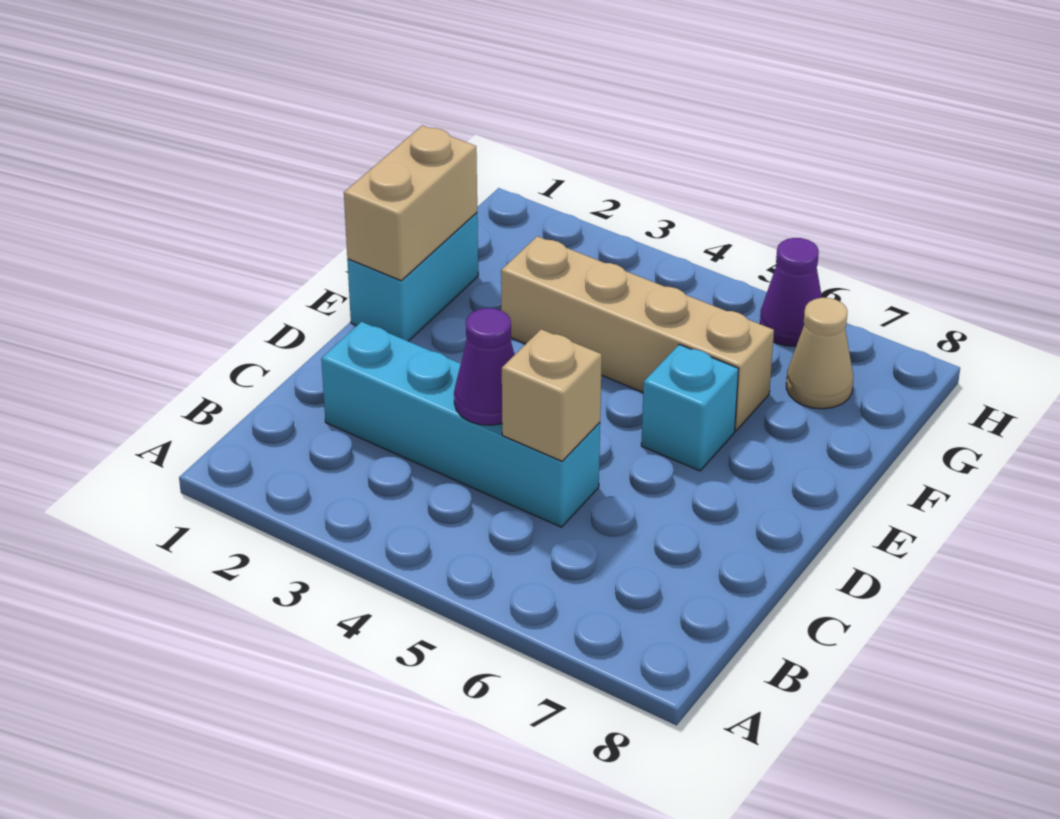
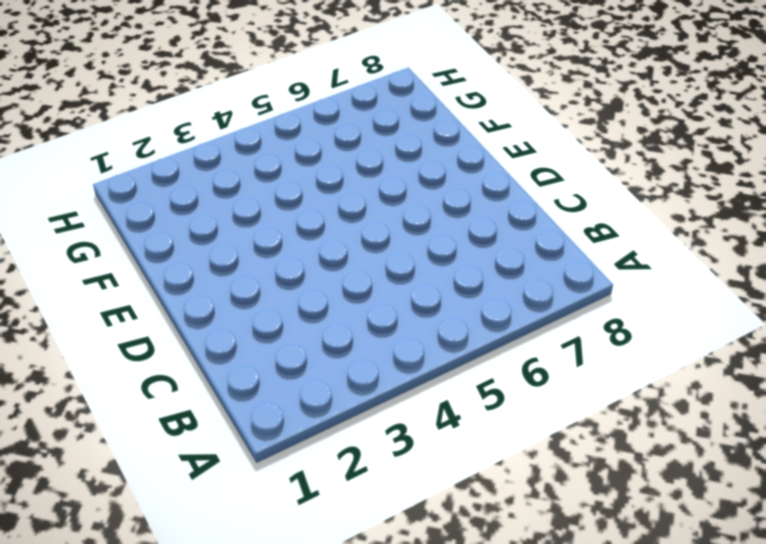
none -> cyan 1x4 brick [321,322,600,527]
none -> cyan 1x2 brick [347,213,478,341]

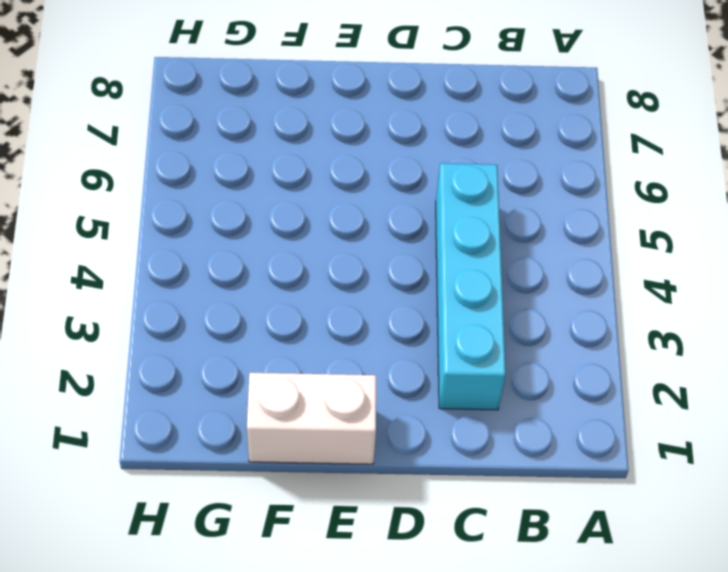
white 1x2 brick [247,373,376,464] -> cyan 1x2 brick [347,213,478,341]
none -> cyan 1x1 brick [641,344,739,471]
none -> tan 1x4 brick [501,236,774,431]

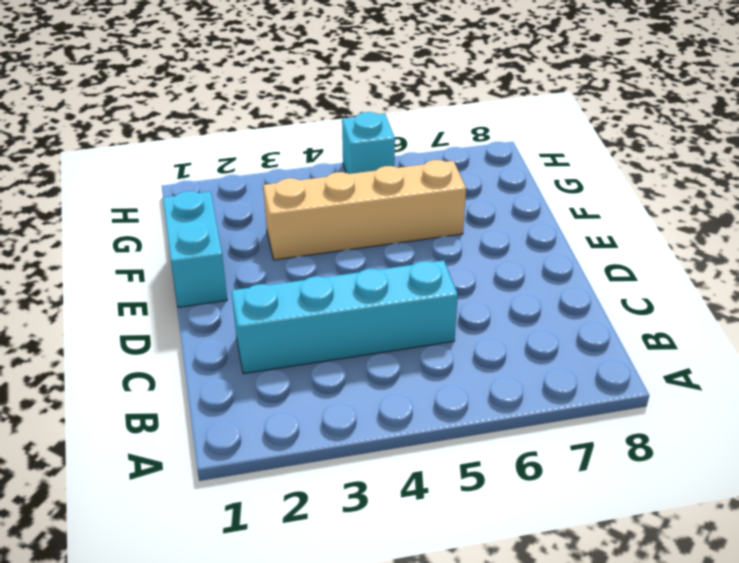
cyan 1x1 brick [342,112,395,174] -> cyan 1x1 brick moved to [641,344,739,471]
none -> tan 1x1 cone [786,298,853,409]
none -> purple 1x1 cone [760,238,822,347]

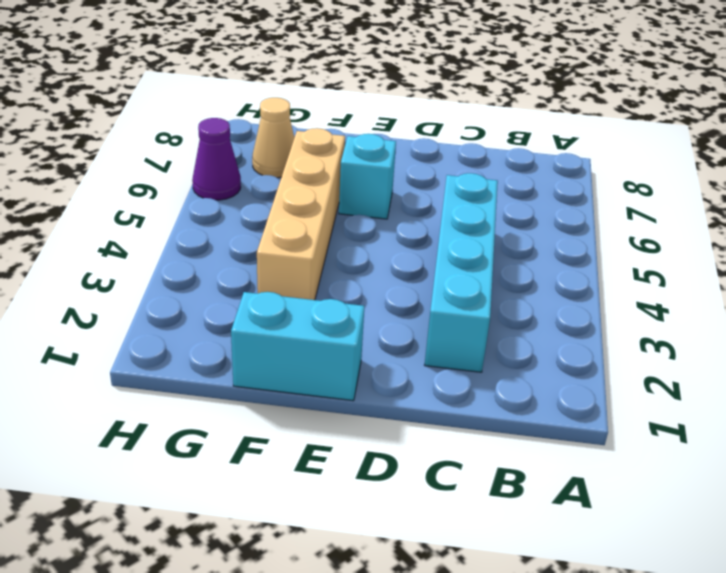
none -> purple 1x1 cone [454,308,515,425]
none -> tan 1x1 brick [502,329,602,461]

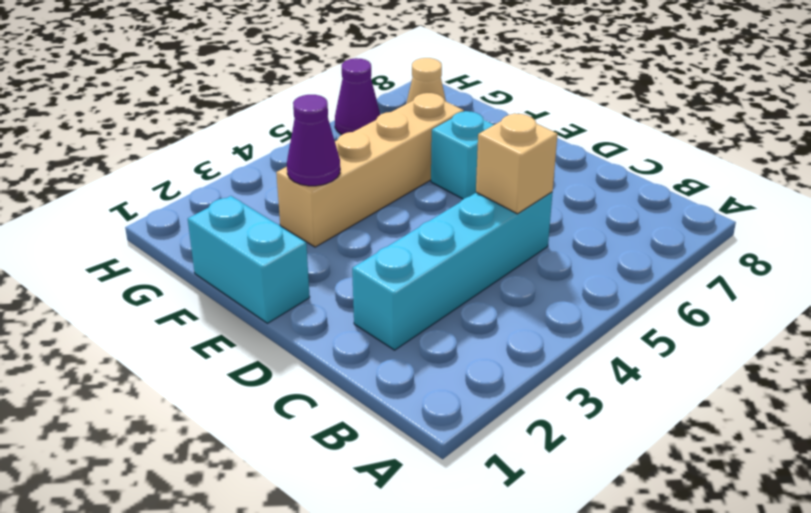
purple 1x1 cone [287,95,340,186] -> purple 1x1 cone moved to [454,308,515,425]
none -> tan 1x2 brick [344,125,477,281]

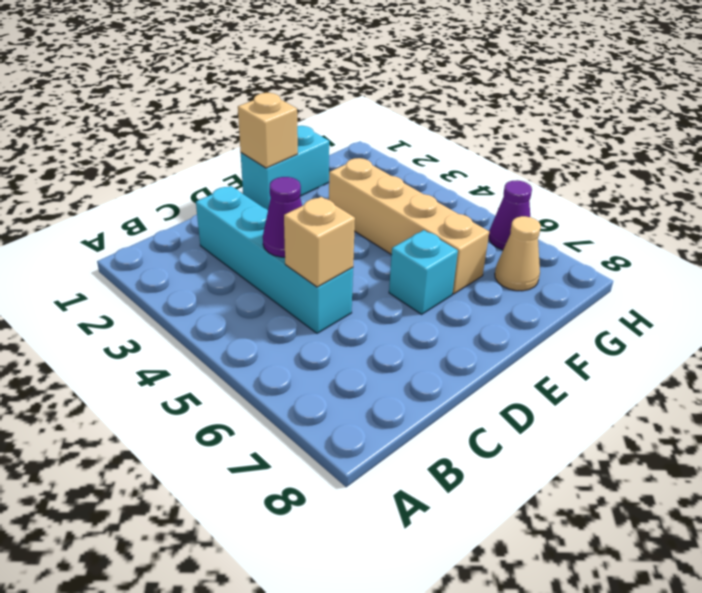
tan 1x1 brick [238,93,298,168] -> tan 1x2 brick [344,125,477,281]

